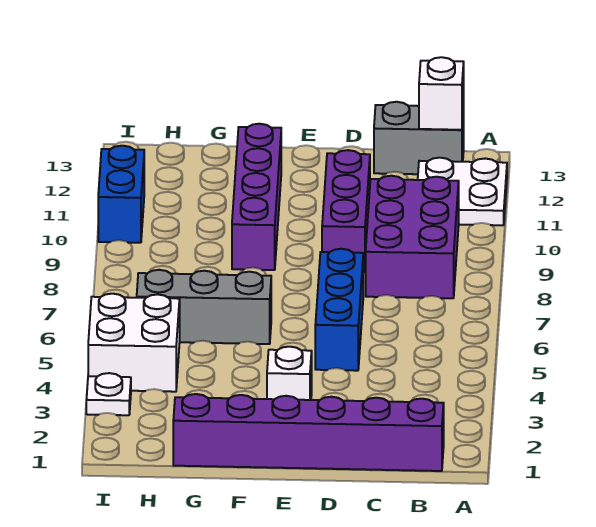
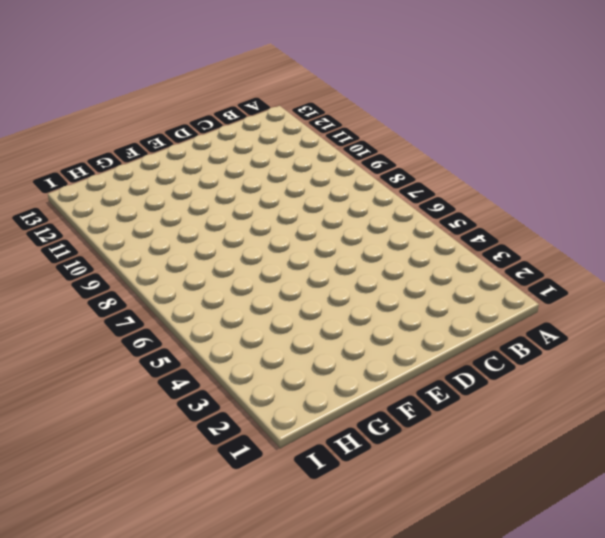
none -> white 2x2 plate [418,158,507,225]
none -> purple 1x6 brick [173,394,444,471]
none -> purple 2x3 brick [366,176,459,298]

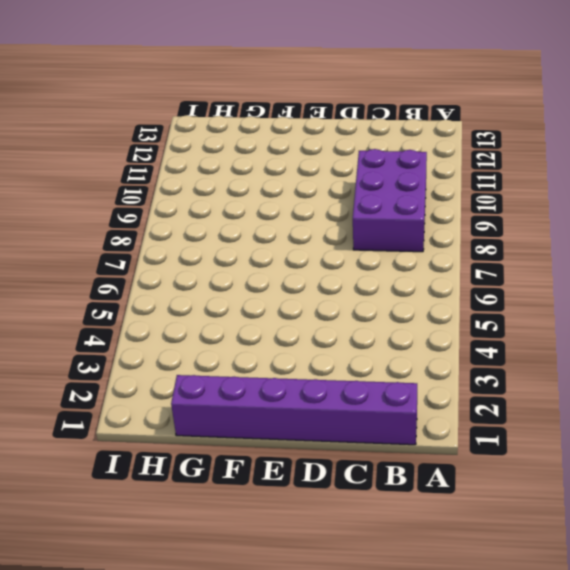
none -> white 2x2 plate [418,158,507,225]
none -> grey 1x2 brick [374,102,464,174]
none -> blue 1x3 brick [315,249,363,371]

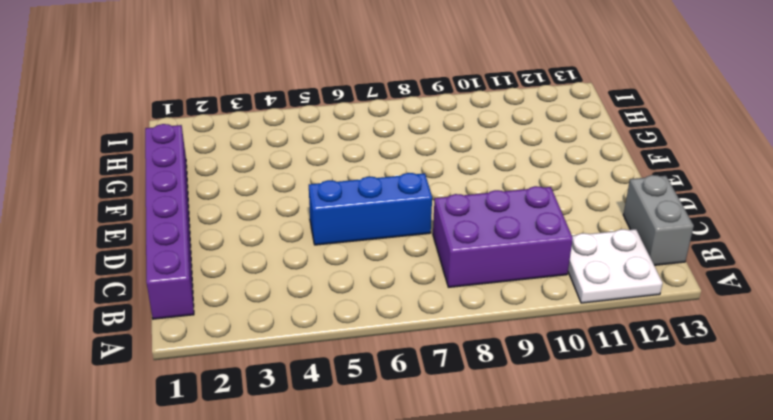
none -> purple 1x3 brick [322,150,370,272]
none -> white 1x1 brick [267,347,312,400]
none -> grey 1x3 brick [137,270,271,344]

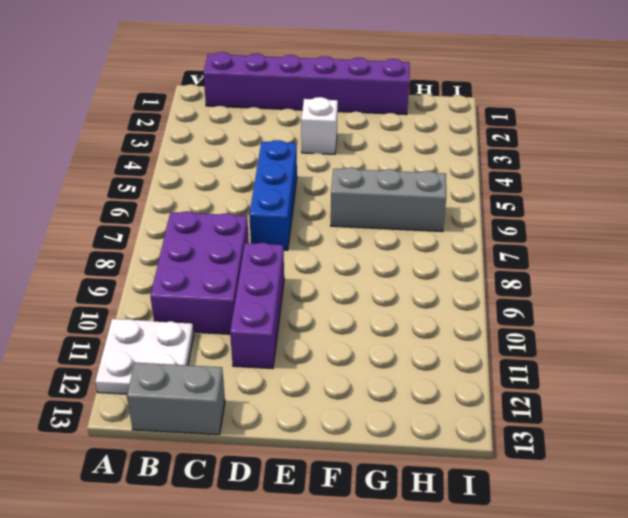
none -> purple 1x4 brick [232,124,281,270]
none -> white 2x2 brick [88,294,180,392]
none -> white 1x1 plate [86,373,131,415]

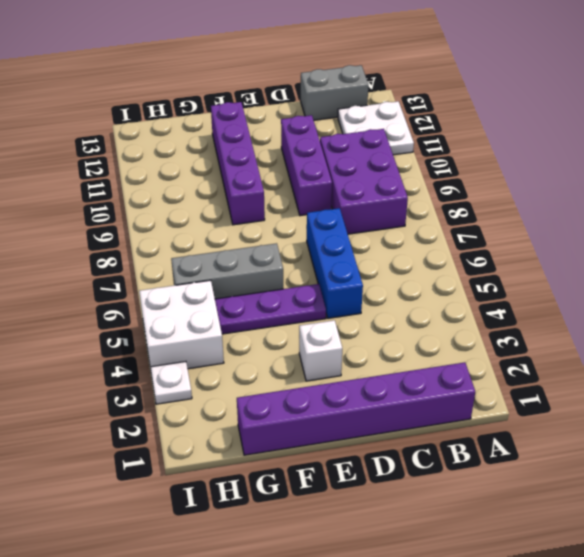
purple 1x3 plate [215,284,326,334] -> none
none -> blue 1x2 brick [98,146,144,243]
none -> white 1x1 brick [419,57,464,130]

